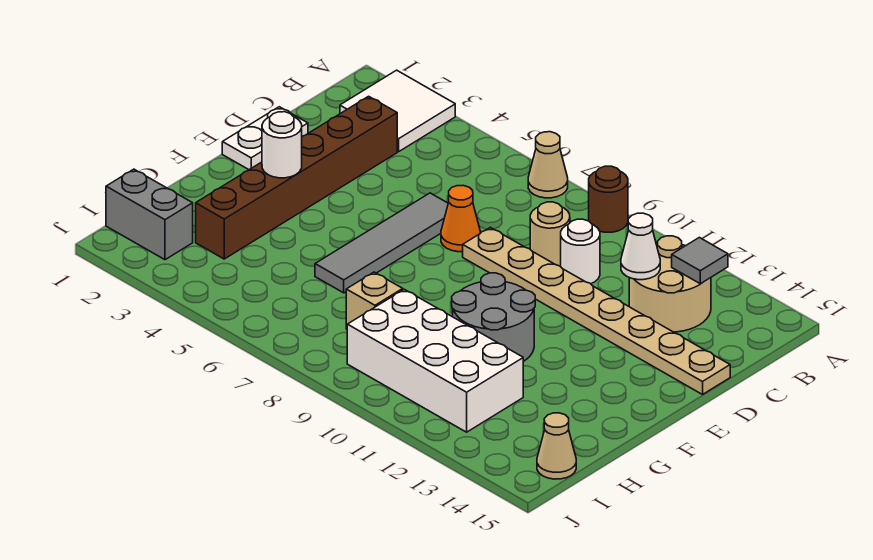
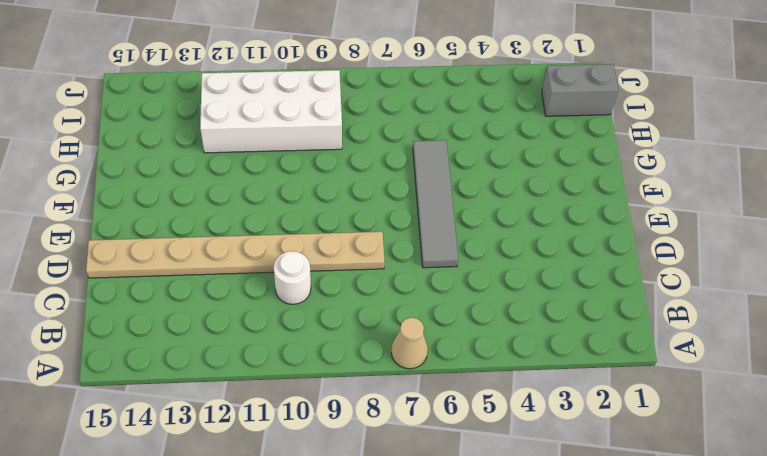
none -> white 2x2 tile [340,70,455,152]
none -> brown 1x1 round brick [589,166,628,232]
none -> tan 2x2 round brick [629,236,711,332]

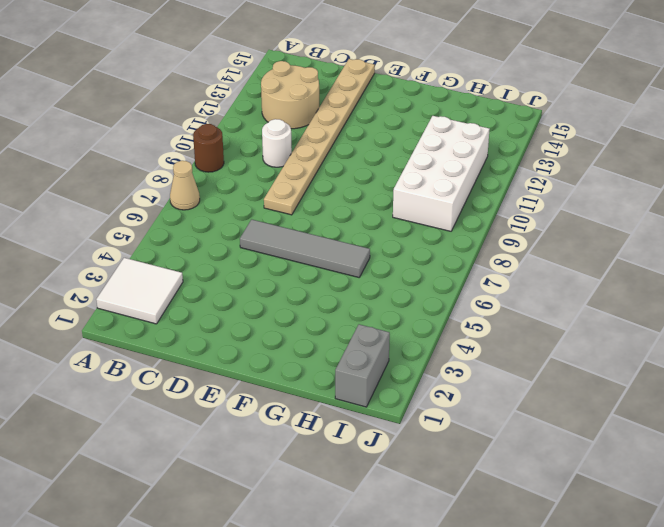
none -> brown 1x6 brick [196,96,397,259]
none -> tan 1x1 round brick [530,202,570,267]
none -> white 1x2 plate [222,107,308,170]

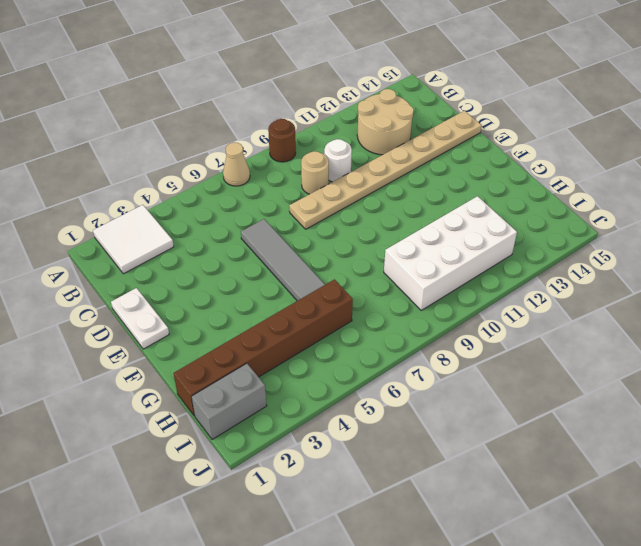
brown 1x6 brick [174,279,353,416] -> brown 1x6 brick turned to [196,96,397,259]
none -> orange 1x1 cone [441,185,480,252]
none -> grey 2x2 round brick [452,273,535,362]
none -> tan 1x1 brick [346,272,403,329]

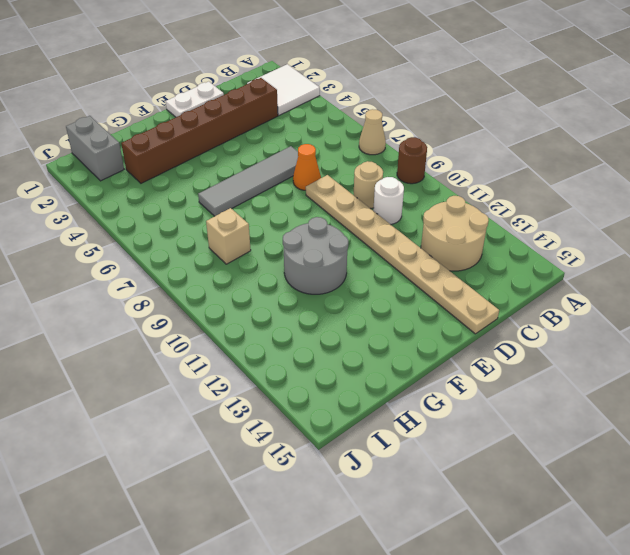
none -> white 2x4 brick [347,289,523,432]
none -> tan 1x1 cone [537,413,576,479]
none -> grey 1x1 tile [672,237,728,284]

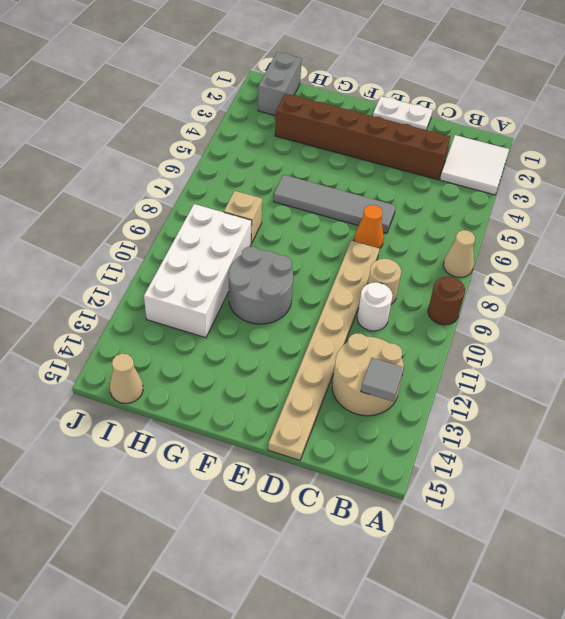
none -> white 1x1 cone [621,213,660,280]
none -> white 1x1 round brick [262,112,302,178]

